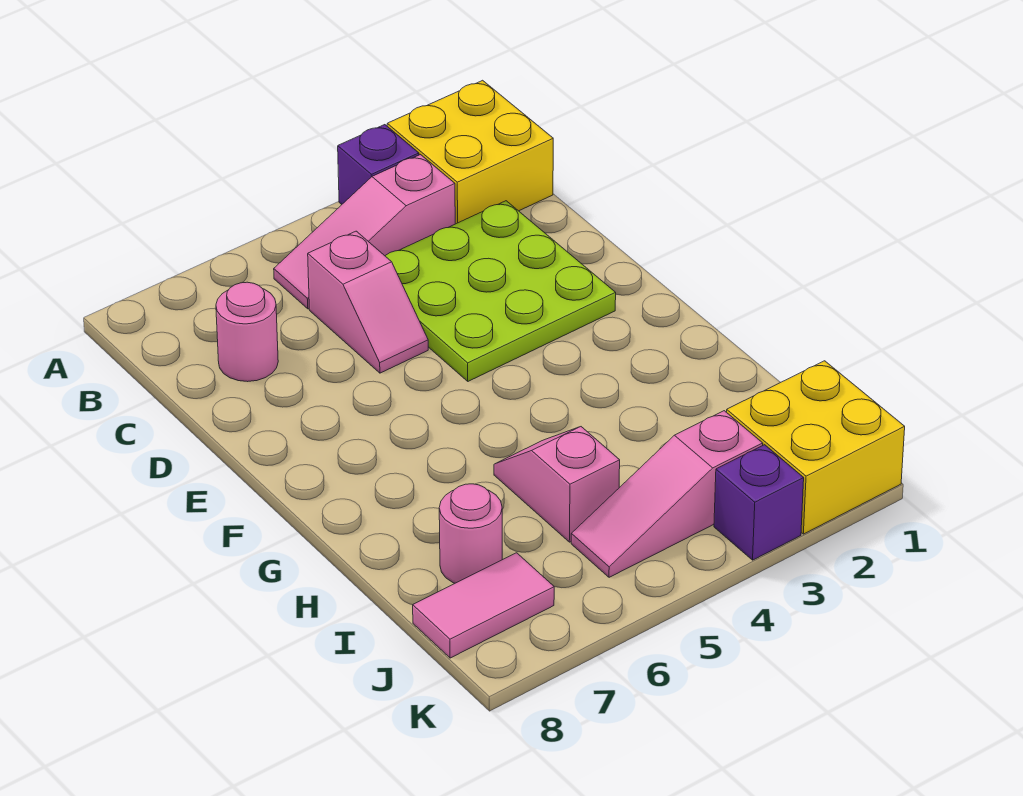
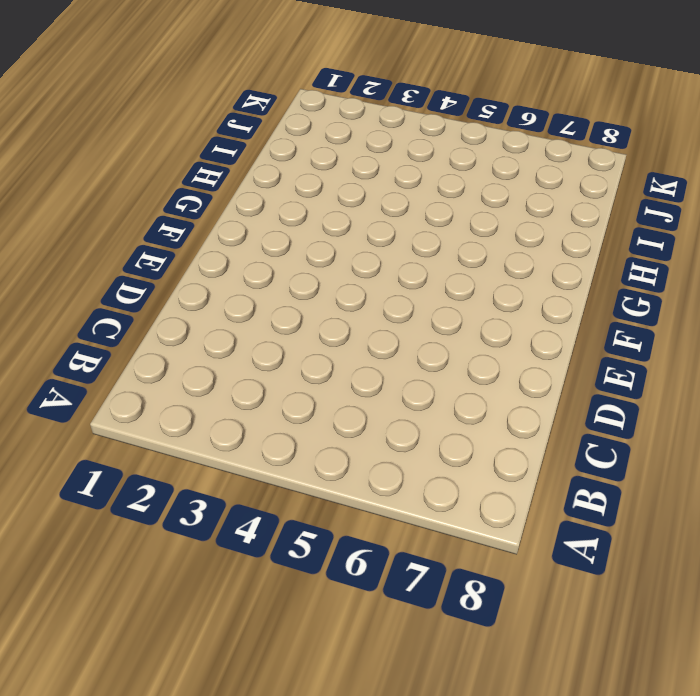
none -> yellow 2x2 brick [387,80,553,224]
none -> purple 1x1 brick [338,125,419,204]
none -> pink 1x3 slope [274,155,455,309]

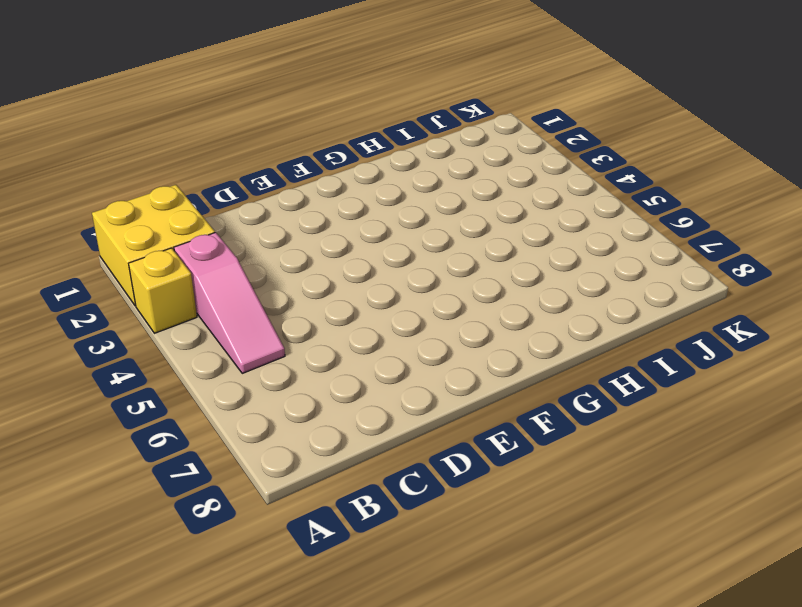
yellow 1x1 brick [129,248,197,333] -> purple 1x1 brick [338,125,419,204]
none -> lime 3x3 plate [385,201,616,381]
none -> pink 1x2 slope [308,231,428,373]
none -> pink 1x1 round brick [216,282,278,382]

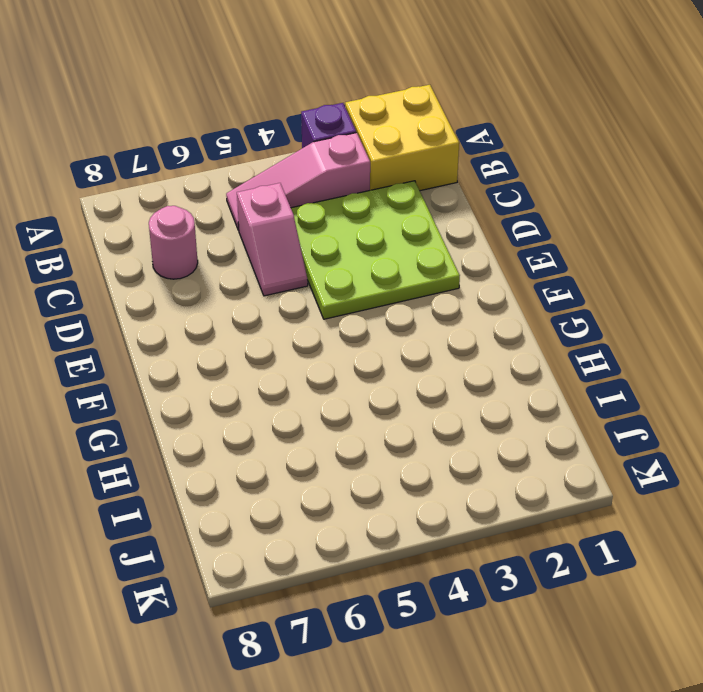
none -> pink 1x2 slope [494,427,620,542]
none -> pink 1x1 round brick [439,484,502,583]
none -> yellow 2x2 brick [727,361,905,534]

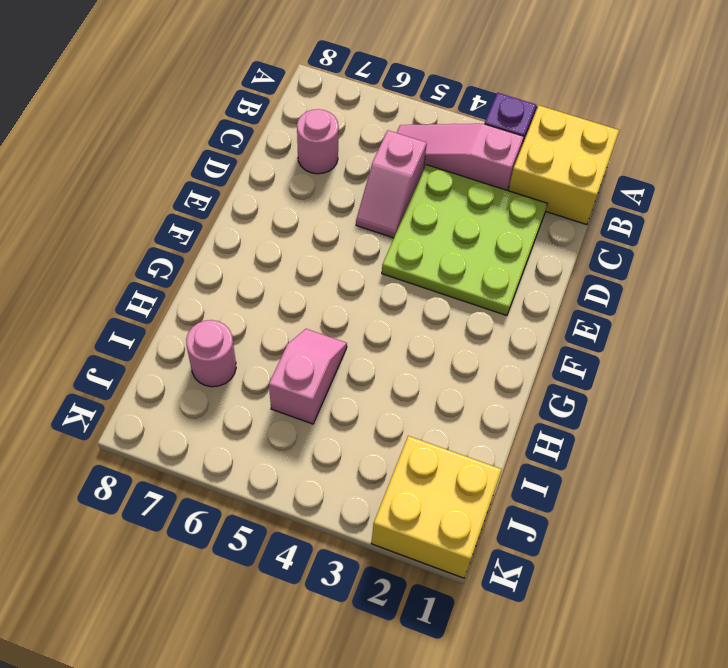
none -> pink 1x3 slope [571,411,763,577]
none -> pink 1x2 tile [413,553,554,658]
none -> purple 1x1 brick [714,445,804,560]

